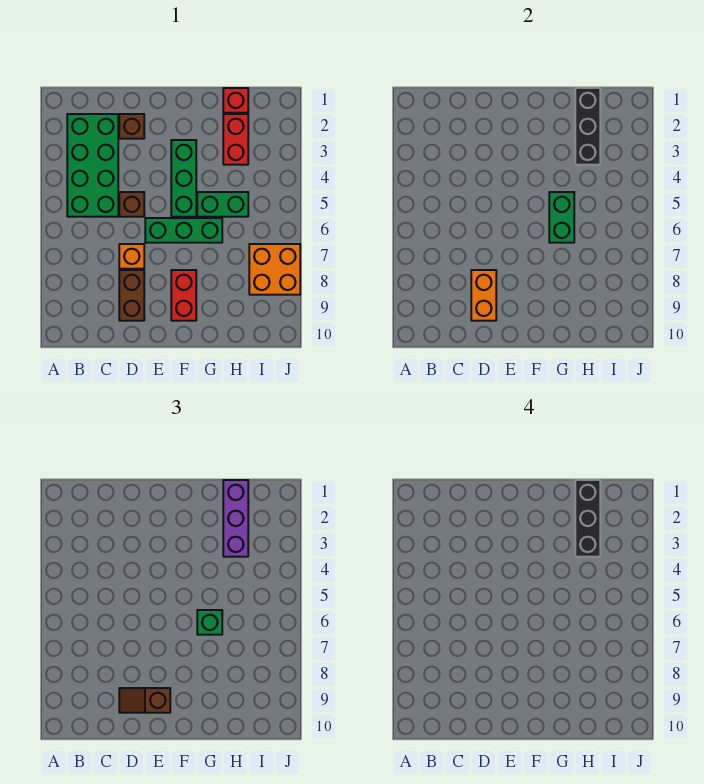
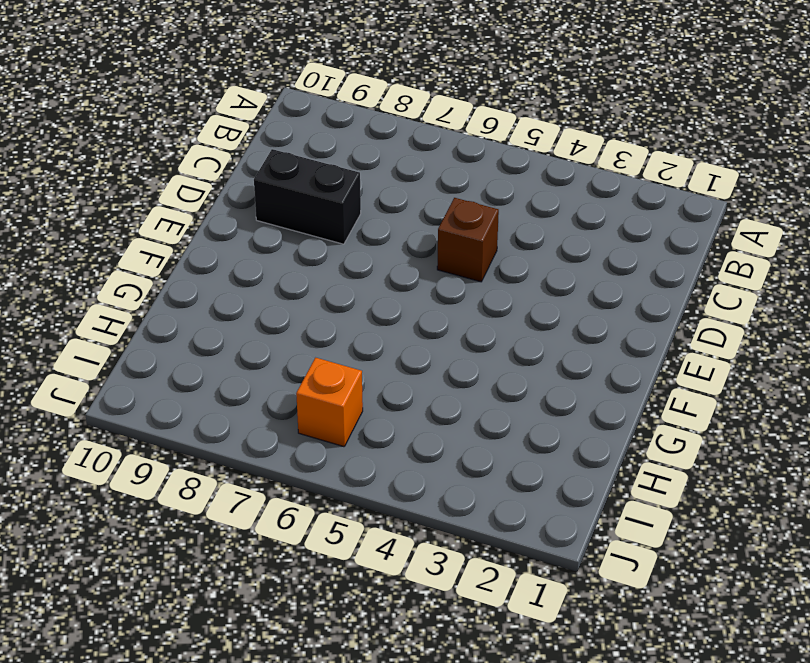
black 1x2 brick [254,149,361,244] -> brown 1x2 brick [119,270,144,321]
orange 1x1 brick [296,358,363,447] -> orange 1x1 brick moved to [119,244,144,269]
none -> green 2x4 brick [67,114,118,217]
none -> brown 1x1 brick [119,114,144,139]
none -> green 1x3 brick [145,218,222,243]

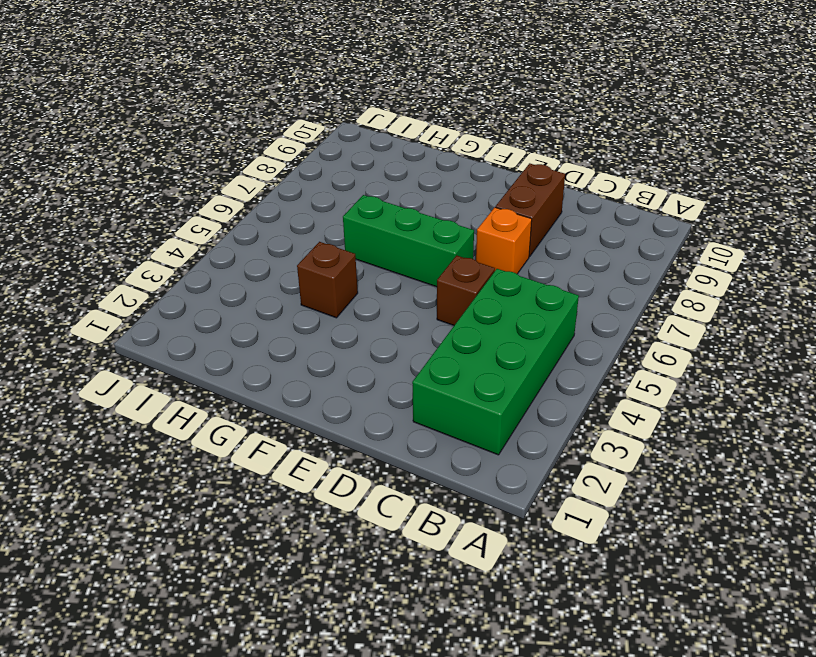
brown 1x1 brick [297,242,358,318] -> brown 1x1 brick moved to [119,114,144,139]
none -> green 1x3 brick [171,140,196,217]
none -> red 1x2 brick [171,270,196,321]
none -> green 1x2 brick [197,192,248,217]

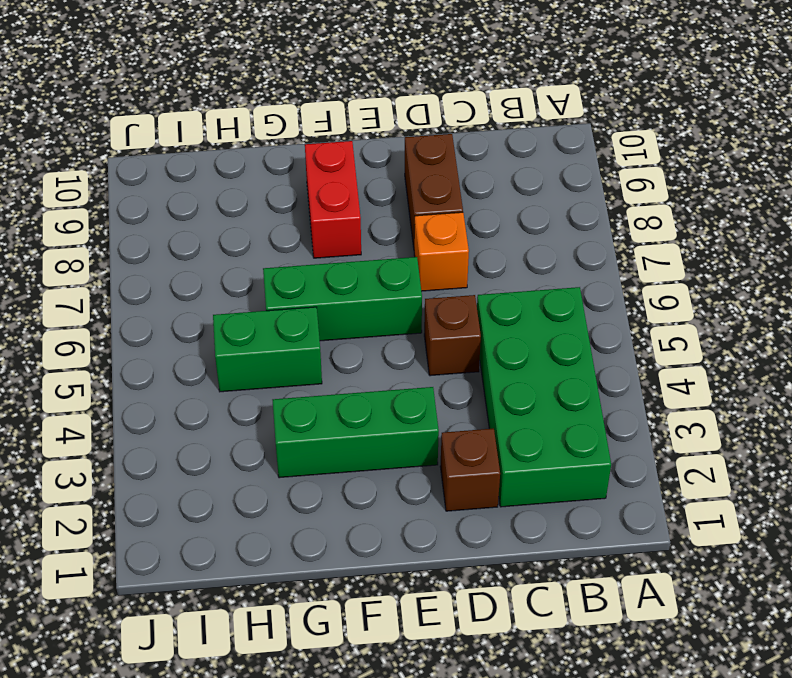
green 1x3 brick [273,387,439,478] -> green 1x3 brick turned to [171,140,196,217]
none -> red 1x1 brick [223,88,248,113]
none -> red 1x2 brick [223,114,248,165]
none -> orange 2x2 brick [249,244,300,295]

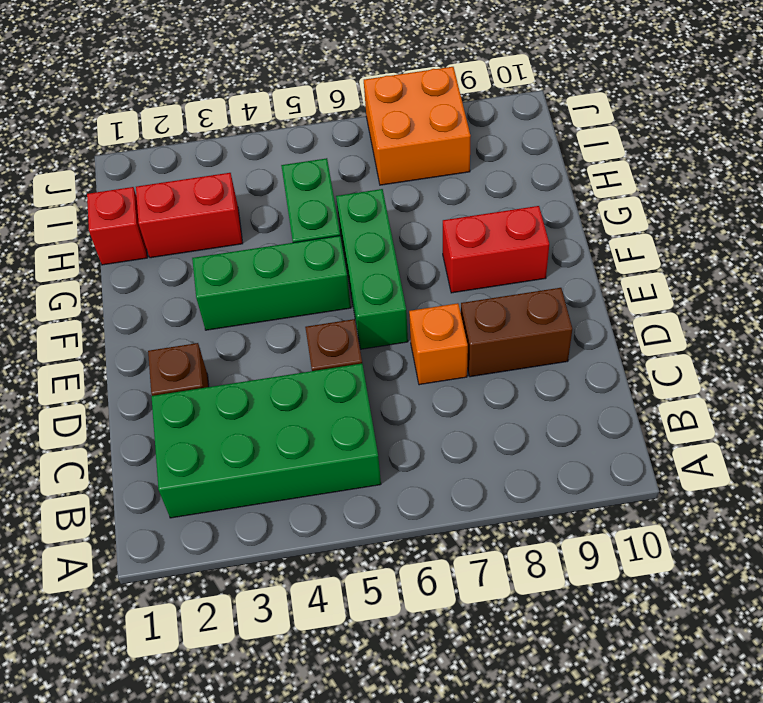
none -> orange 1x2 brick [471,270,496,321]
none -> green 1x2 brick [549,192,574,243]
none -> black 1x3 brick [575,88,600,165]

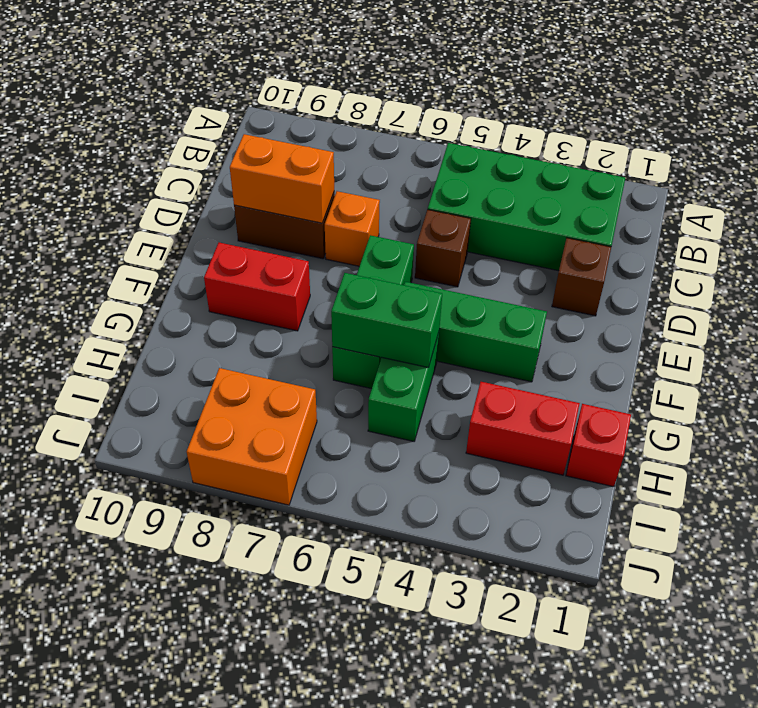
none -> black 1x3 brick [575,88,600,165]
none -> brown 1x2 slope [119,688,170,713]
none -> green 1x1 brick [197,610,222,635]

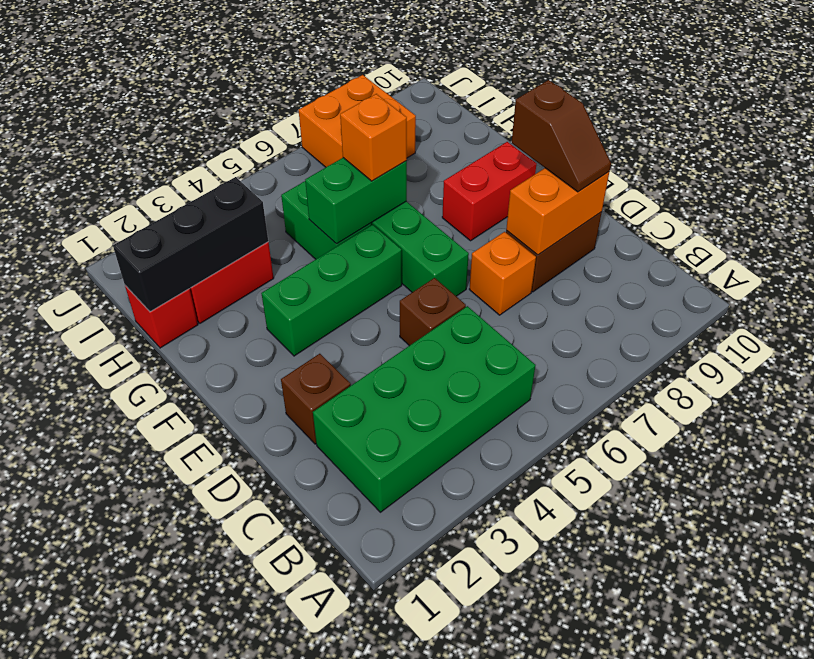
orange 1x1 brick [340,94,407,181] -> green 1x1 brick [197,610,222,635]
none -> purple 1x3 brick [223,480,248,557]
none -> black 1x3 brick [575,480,600,557]

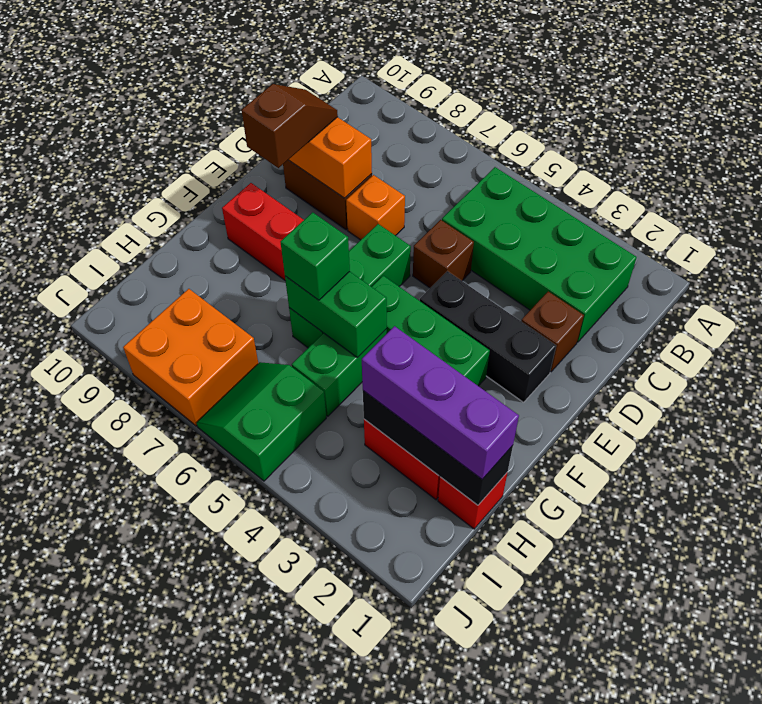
black 1x3 brick [420,271,556,402] -> black 1x3 brick moved to [575,480,600,557]
green 2x2 slope [197,362,326,481] -> none

